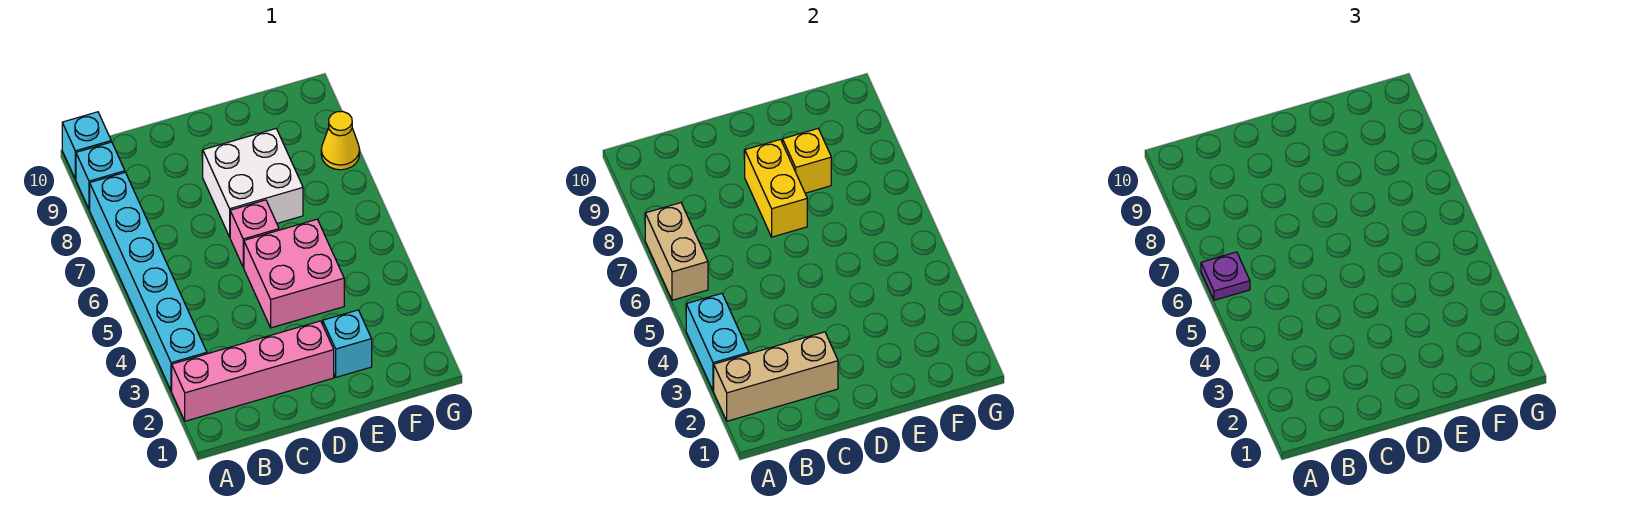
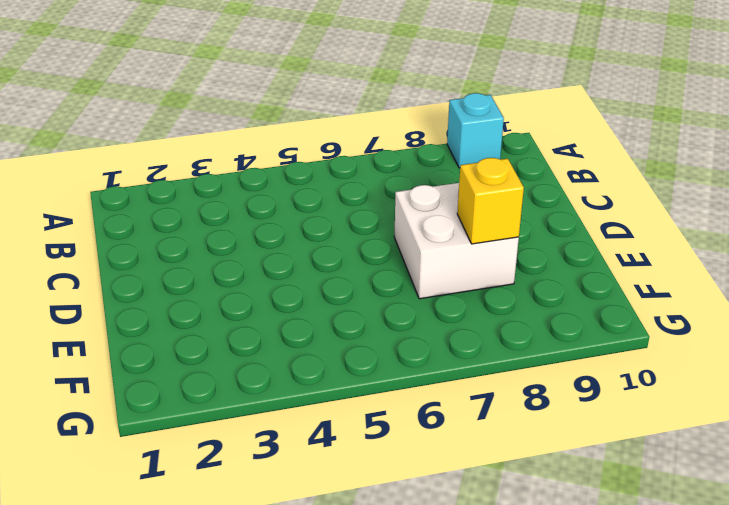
none -> pink 1x4 brick [172,321,334,421]
none -> cyan 1x6 brick [90,173,207,391]
none -> cyan 1x1 brick [62,112,111,179]

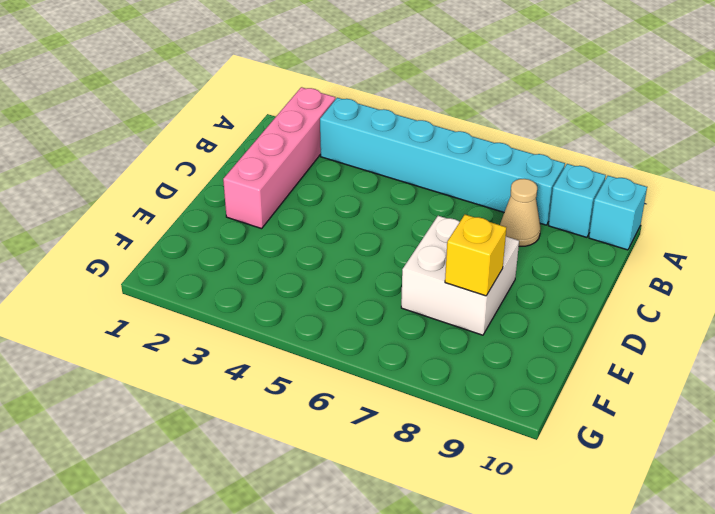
tan 1x1 cone [500,179,541,246] -> none
none -> pink 2x2 brick [244,219,344,328]
none -> pink 1x1 brick [230,200,279,267]
none -> cyan 1x1 brick [323,310,372,377]

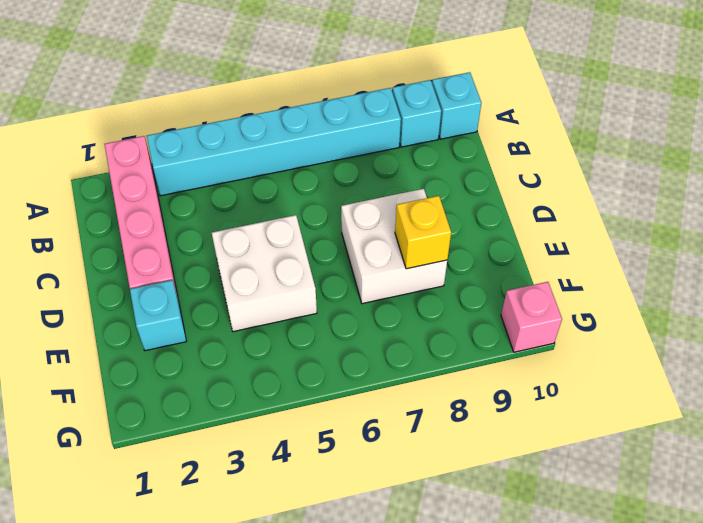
white 2x2 brick [212,215,317,332] -> pink 2x2 brick [244,219,344,328]
pink 1x1 brick [501,282,562,352] -> pink 1x1 brick moved to [230,200,279,267]
none -> yellow 1x1 cone [321,111,360,170]
none -> tan 1x3 brick [714,332,838,421]
none -> cyan 1x2 brick [686,293,749,391]

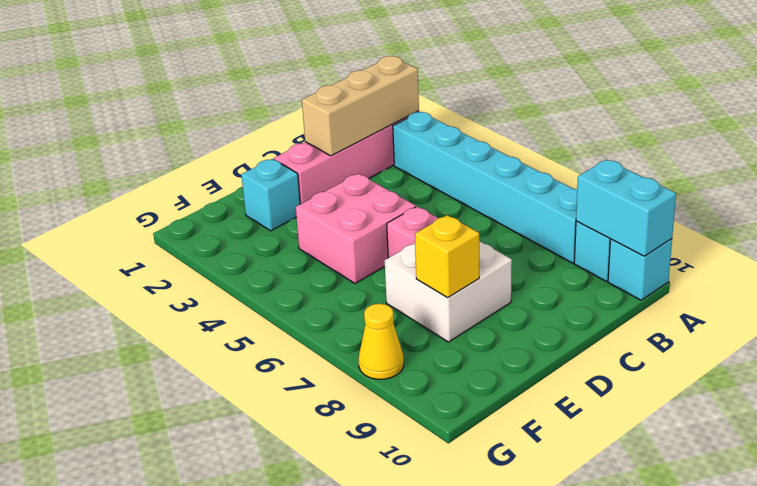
cyan 1x2 brick [576,160,676,256] -> cyan 1x2 brick moved to [686,293,749,391]
none -> tan 1x2 brick [645,203,708,300]
none -> yellow 1x2 brick [745,139,807,237]
none -> purple 1x1 plate [1201,252,1250,300]

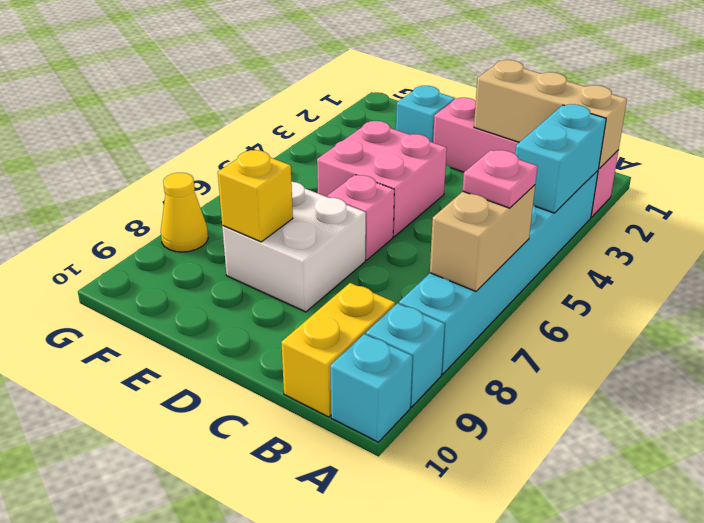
pink 1x1 plate [462,150,537,208] -> purple 1x1 plate [1201,252,1250,300]
yellow 1x2 brick [281,283,395,417] -> yellow 1x2 brick moved to [745,139,807,237]

